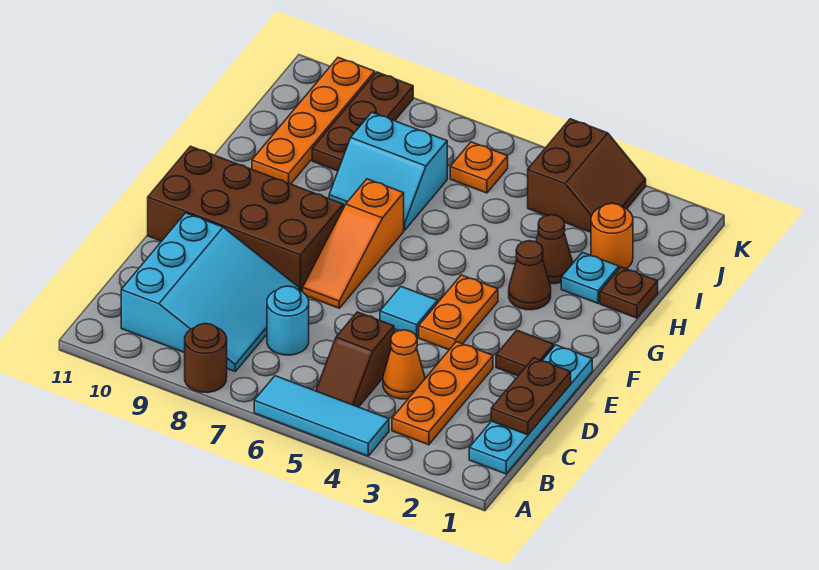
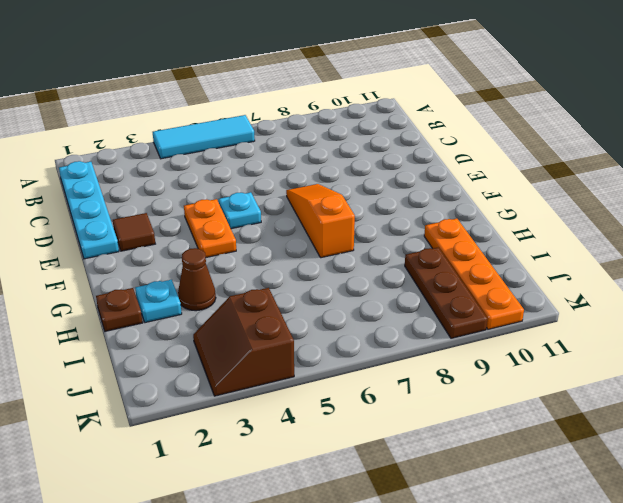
cyan 1x1 plate [219,192,261,229] -> cyan 1x1 tile [380,287,438,337]
none -> brown 1x1 round brick [185,323,227,393]
none -> orange 1x3 plate [392,342,493,445]
none -> brown 1x2 slope [316,312,394,407]

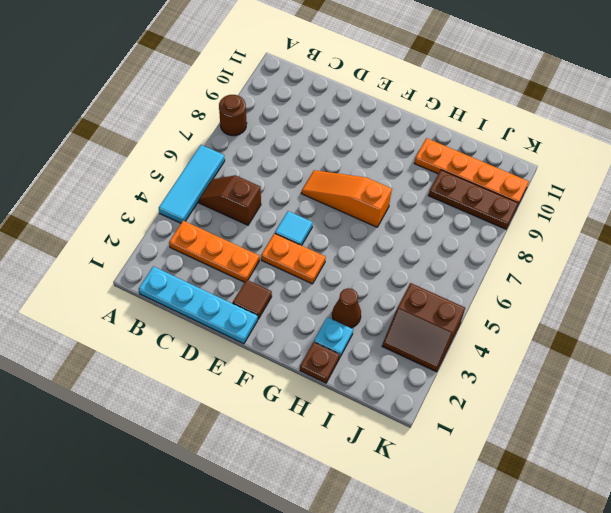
none -> cyan 3x3 slope [121,213,300,371]
none -> orange 1x1 cone [383,330,425,399]
none -> cyan 1x1 round brick [267,286,309,355]

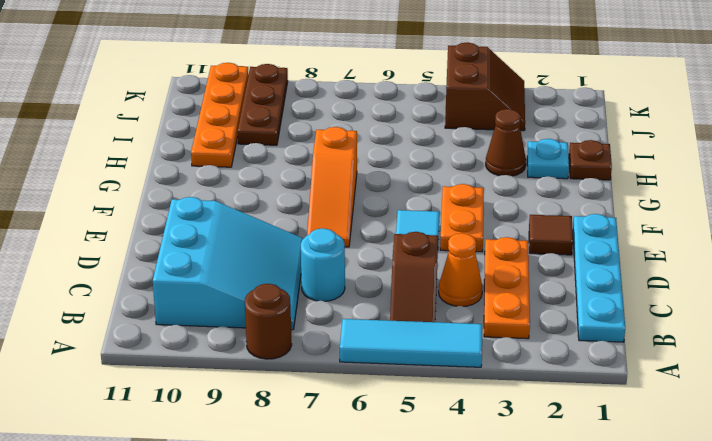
none -> brown 2x4 brick [148,146,343,292]
none -> brown 1x1 cone [509,241,551,310]
none -> cyan 2x2 slope [329,112,447,230]

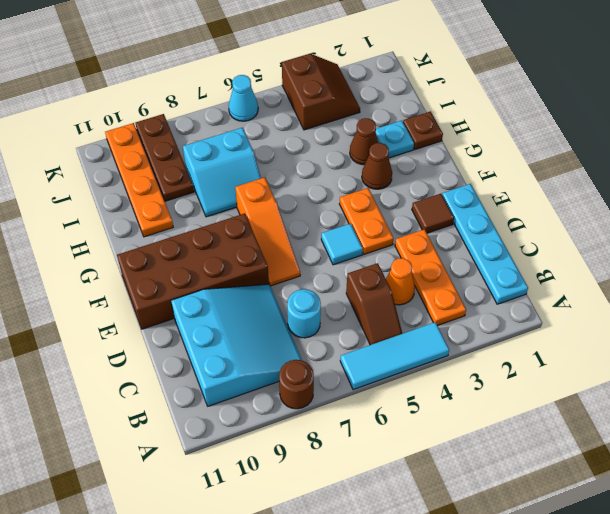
cyan 1x1 cone [229,75,258,121] -> none
none -> orange 1x1 round brick [591,203,633,269]
none -> orange 1x1 plate [450,142,508,193]
none -> brown 1x2 plate [491,358,571,435]

